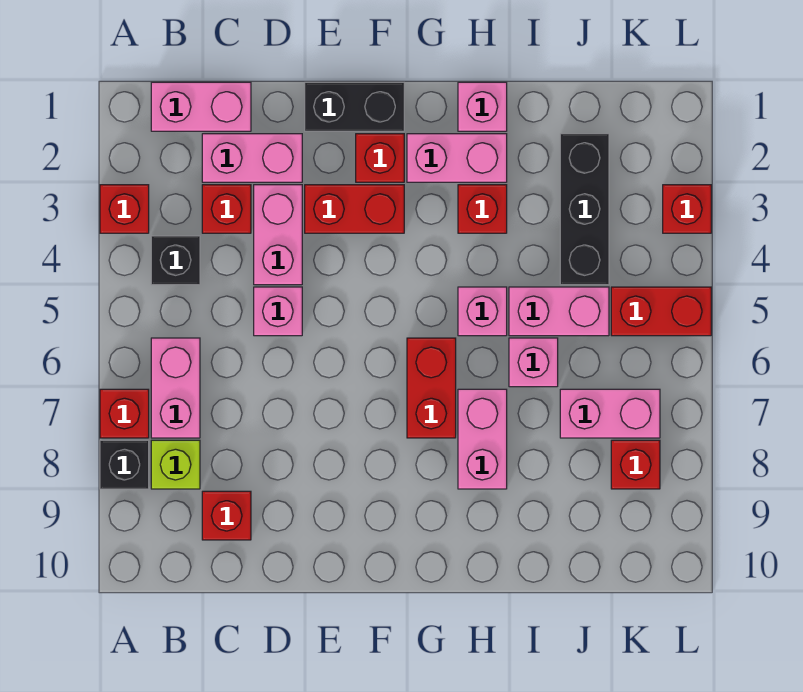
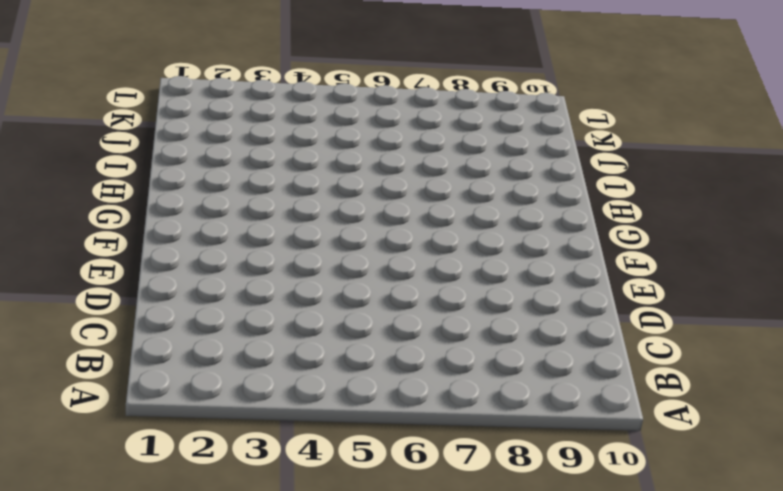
none -> red 1x1 brick [100,185,149,233]
none -> red 1x1 brick [100,389,149,438]
none -> black 1x1 brick [100,440,149,489]

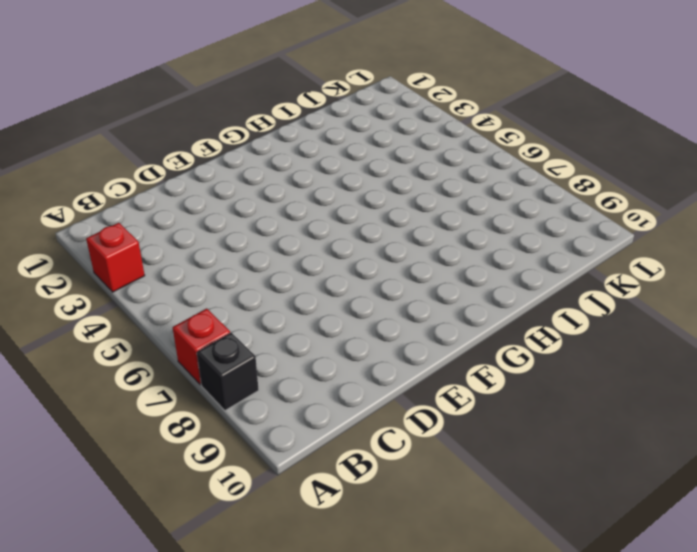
none -> pink 1x2 brick [151,82,251,131]
none -> black 1x1 brick [151,236,200,285]
none -> pink 1x2 brick [151,338,200,438]

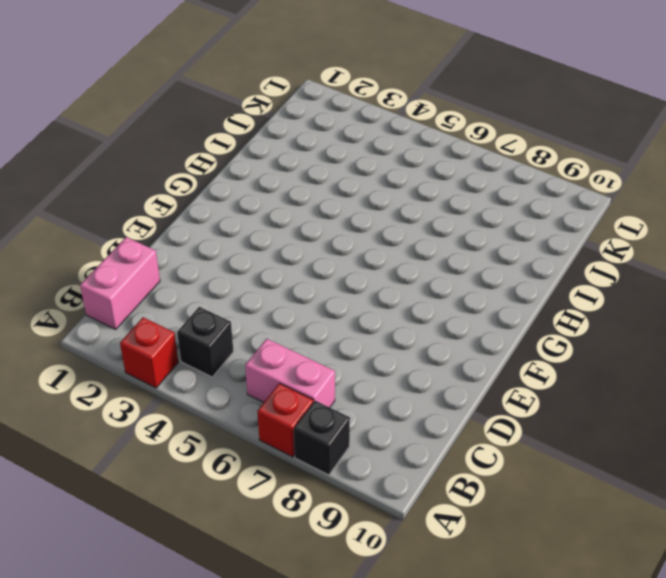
none -> lime 1x1 brick [151,440,200,489]
none -> pink 1x2 brick [202,134,302,182]
none -> red 1x1 brick [202,185,251,233]

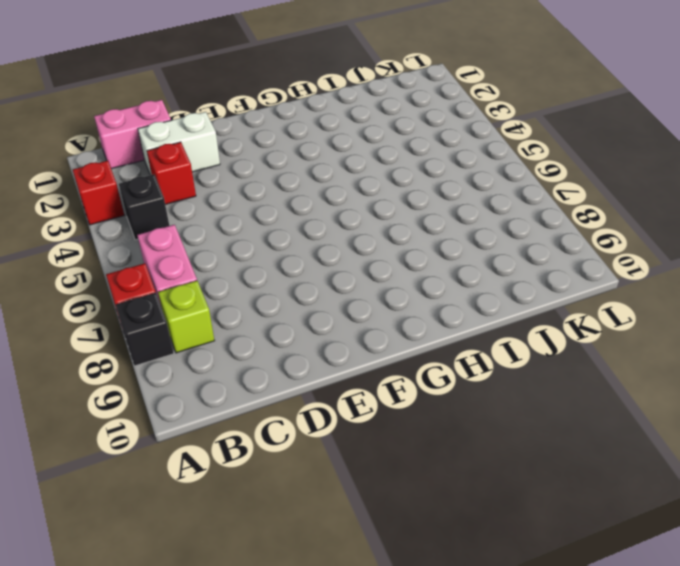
white 1x2 brick [138,112,220,175] -> pink 1x2 brick [202,134,302,182]
none -> red 1x1 brick [202,491,251,540]
none -> pink 1x2 brick [254,185,302,285]
none -> pink 1x1 brick [254,287,302,336]

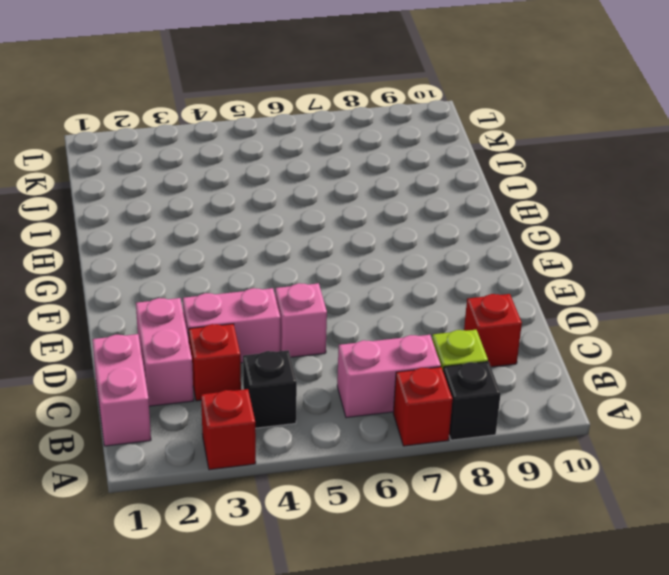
none -> black 1x2 brick [305,82,404,131]
none -> red 1x2 brick [305,185,404,233]
none -> red 1x1 brick [356,134,404,182]

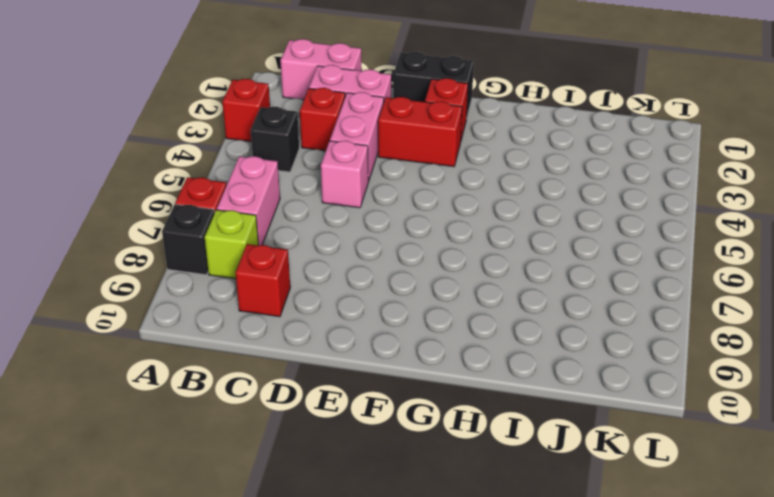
none -> pink 1x2 brick [407,134,507,182]
none -> red 1x2 brick [407,338,456,438]
none -> pink 1x1 brick [458,82,507,131]

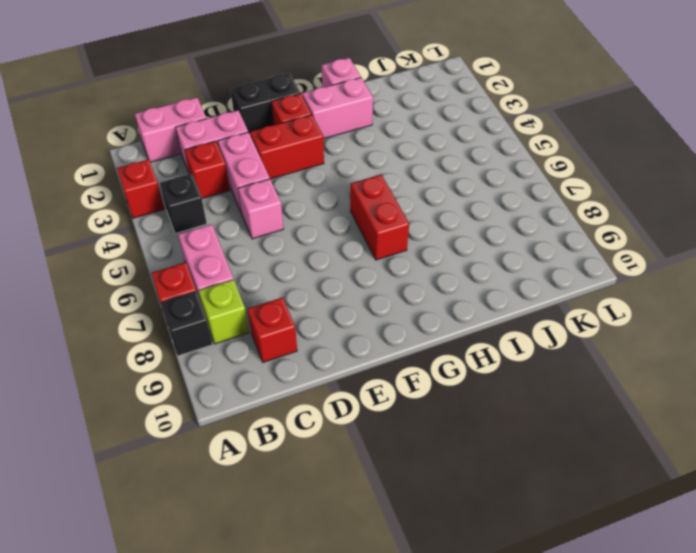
none -> red 1x1 brick [458,185,507,233]
none -> pink 1x1 brick [458,287,507,336]
none -> pink 1x2 brick [458,389,507,489]

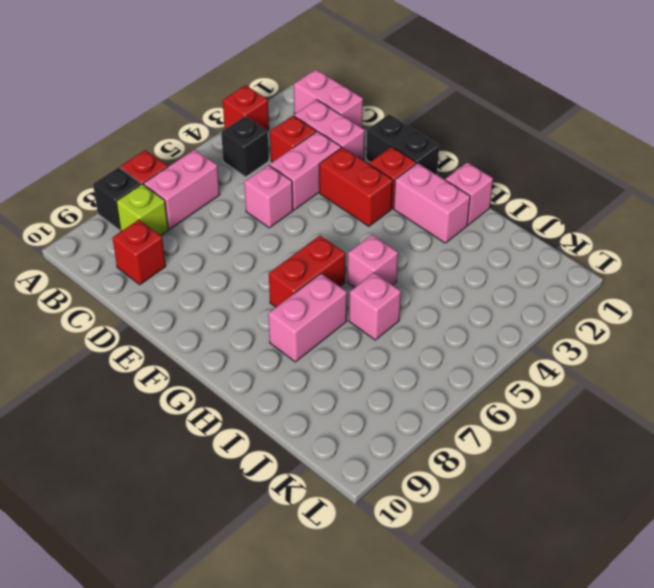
none -> red 1x1 brick [458,185,507,233]
none -> pink 1x2 brick [509,287,609,336]
none -> black 1x3 brick [560,134,609,285]

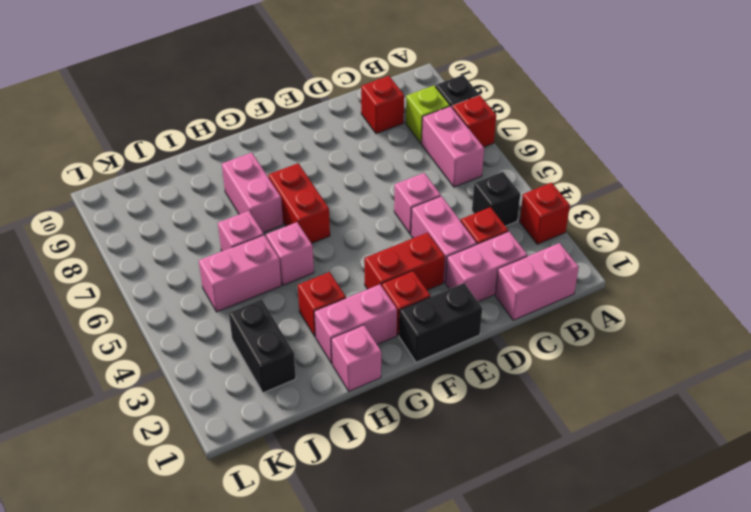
black 1x2 brick [229,299,296,393] -> black 1x3 brick [560,134,609,285]
none -> pink 1x2 brick [560,389,660,438]
none -> red 1x2 brick [611,287,711,336]
none -> red 1x1 brick [611,440,660,489]

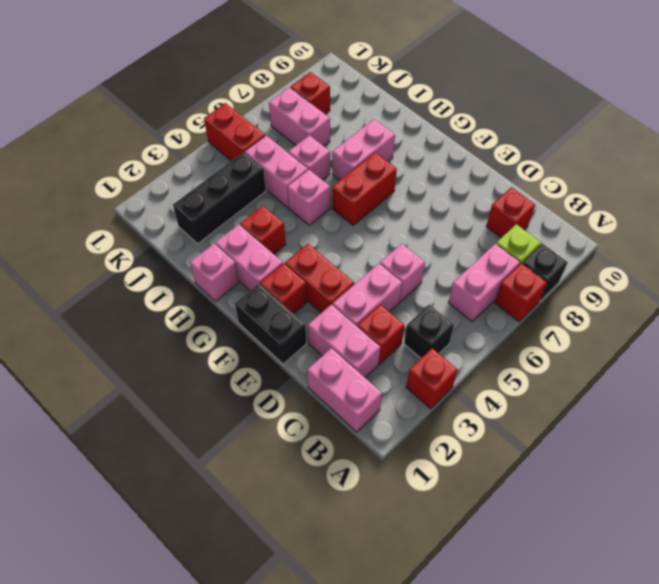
none -> red 1x1 brick [663,185,711,233]

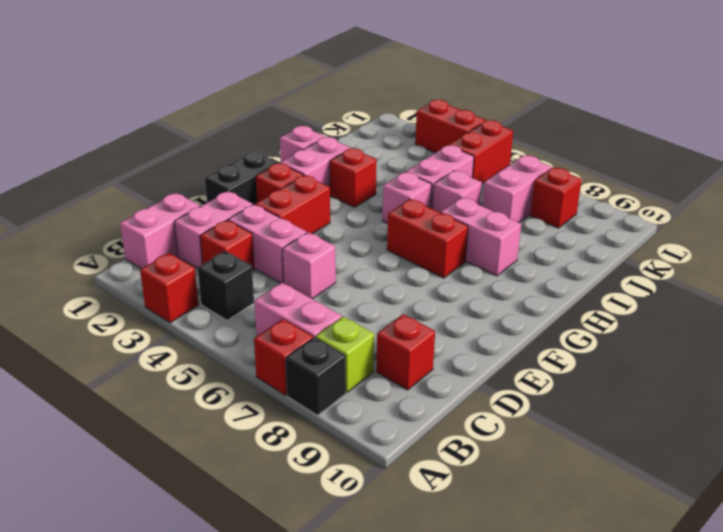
red 1x2 brick [415,100,486,153] -> red 1x1 brick [663,185,711,233]
none -> black 1x3 brick [560,134,609,285]

